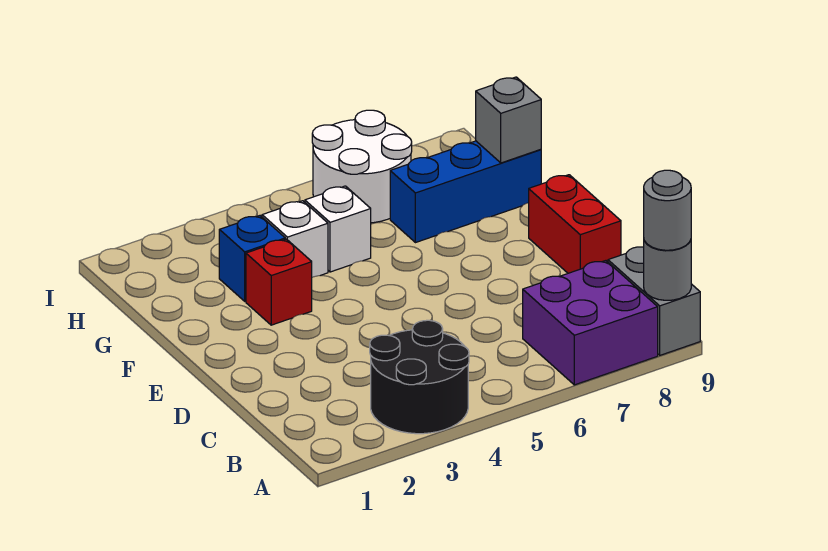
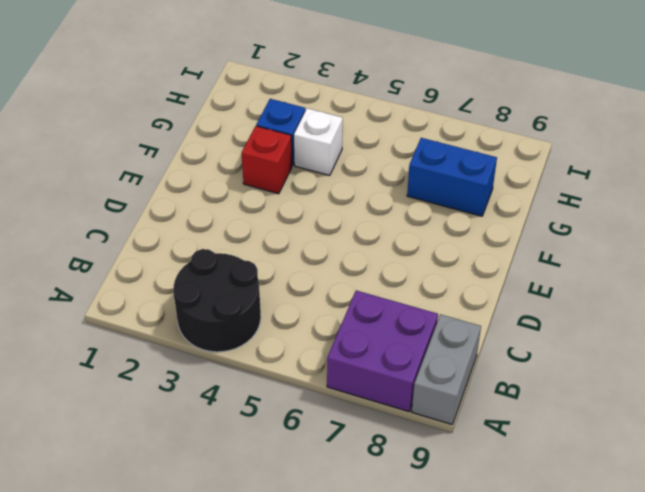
blue 1x2 brick [407,138,497,216] -> blue 1x3 brick [390,141,541,243]
none -> red 1x2 brick [529,175,621,273]
none -> white 1x1 brick [305,186,371,272]
none -> white 2x2 round brick [312,110,412,223]

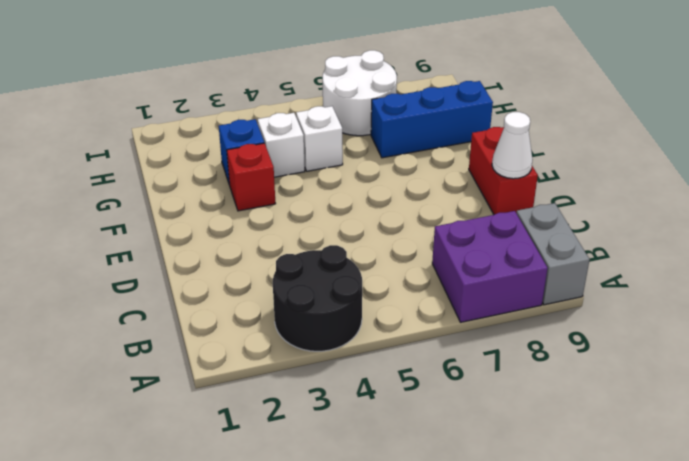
white 1x1 cone [492,112,533,179] -> none
none -> grey 1x1 round brick [644,240,691,300]
none -> grey 1x1 brick [476,77,541,163]
none -> grey 1x1 round brick [644,170,691,250]

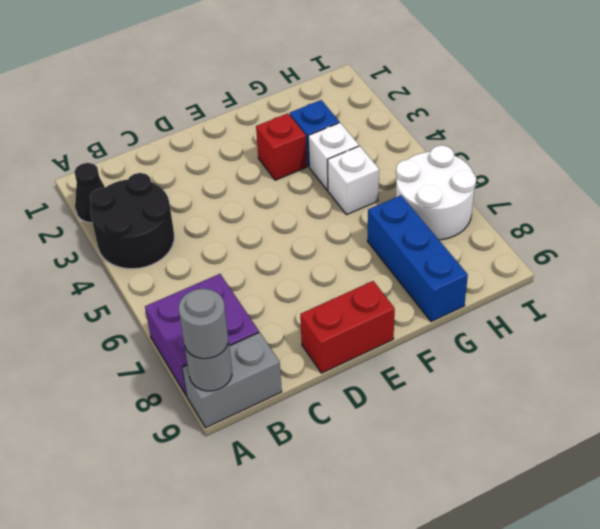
black 1x1 cone [74,163,105,223] -> none
none -> grey 1x1 brick [476,77,541,163]

